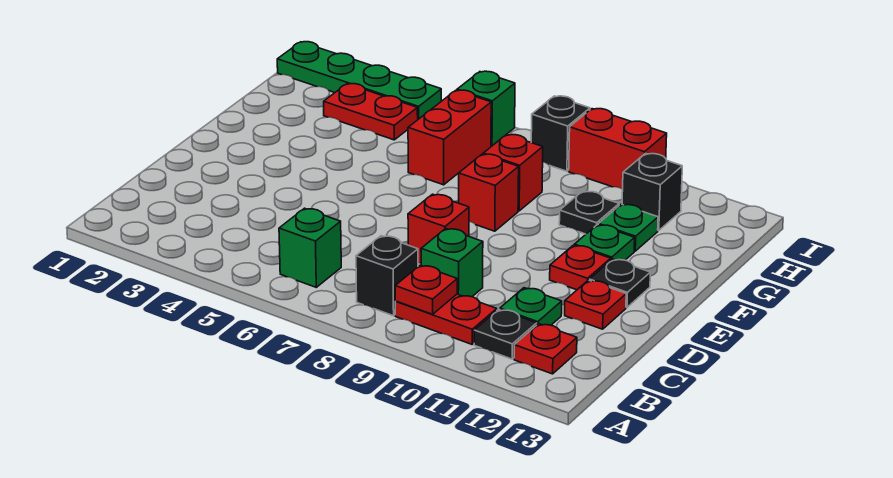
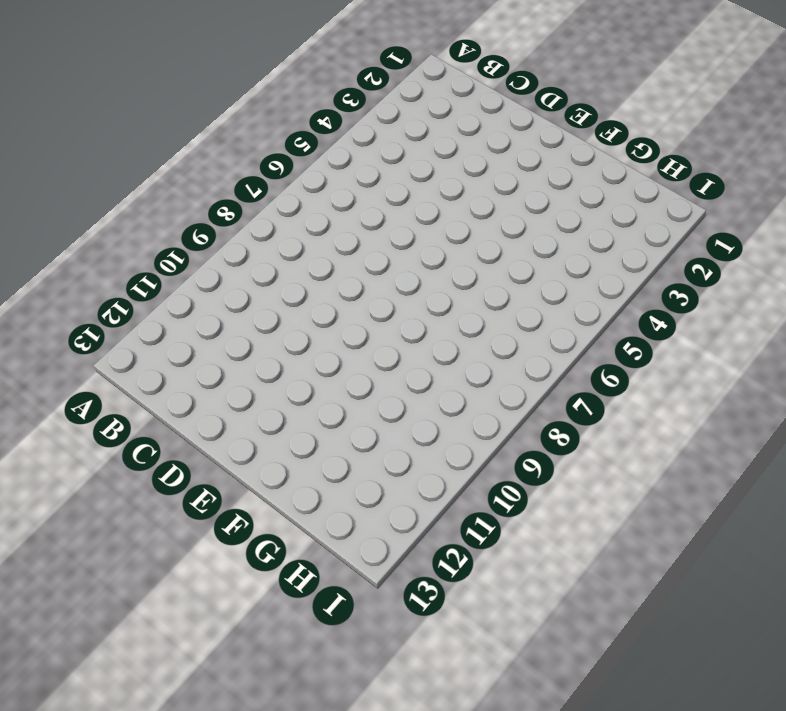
none -> green 1x1 brick [279,208,341,287]
none -> black 1x1 brick [356,236,418,316]
none -> red 1x2 plate [395,294,497,344]

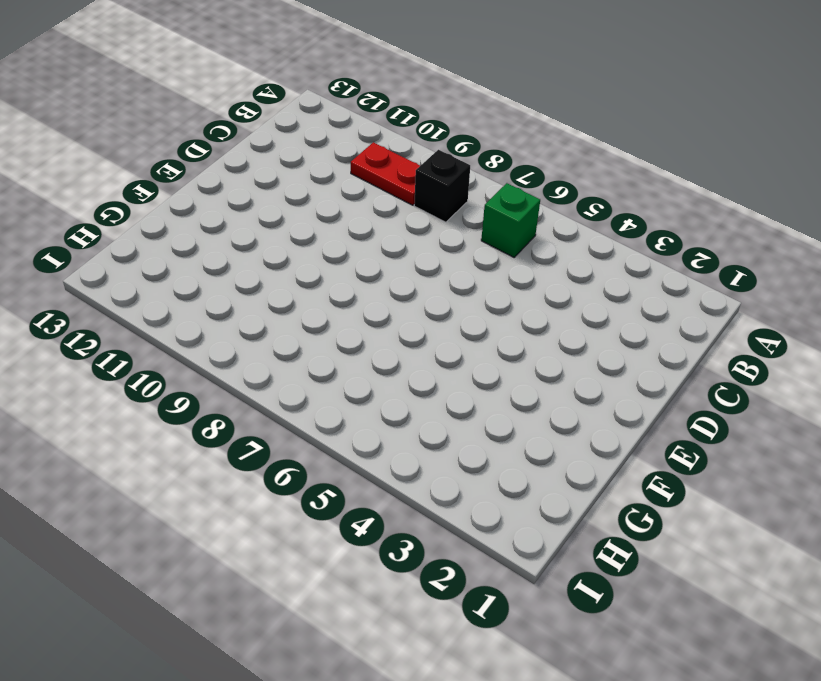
none -> black 1x1 plate [474,309,537,359]
none -> red 1x1 plate [514,324,577,374]
none -> green 1x1 brick [421,228,483,297]

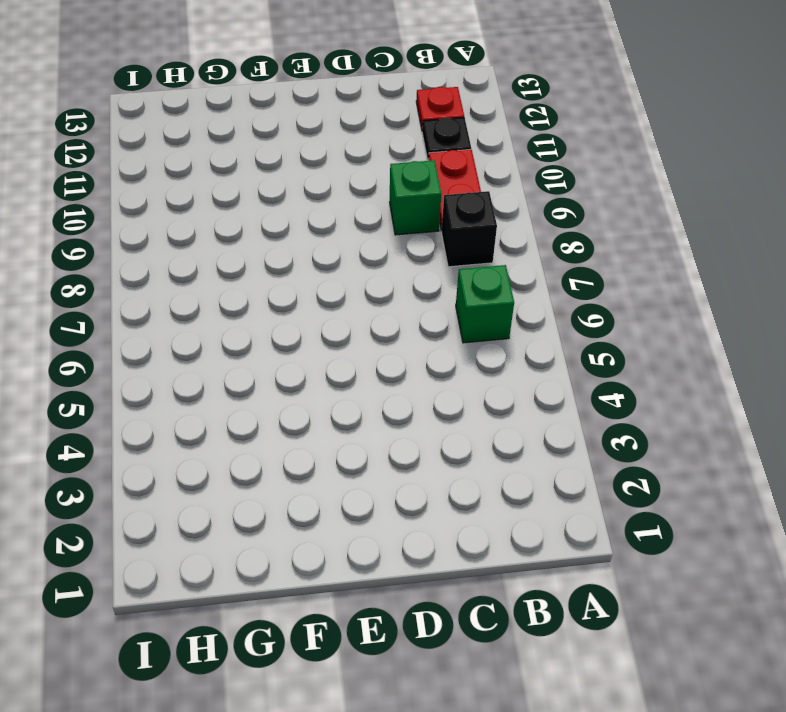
none -> green 1x1 plate [500,288,562,325]
none -> red 1x1 brick [408,194,469,263]
none -> red 1x1 plate [565,280,626,329]

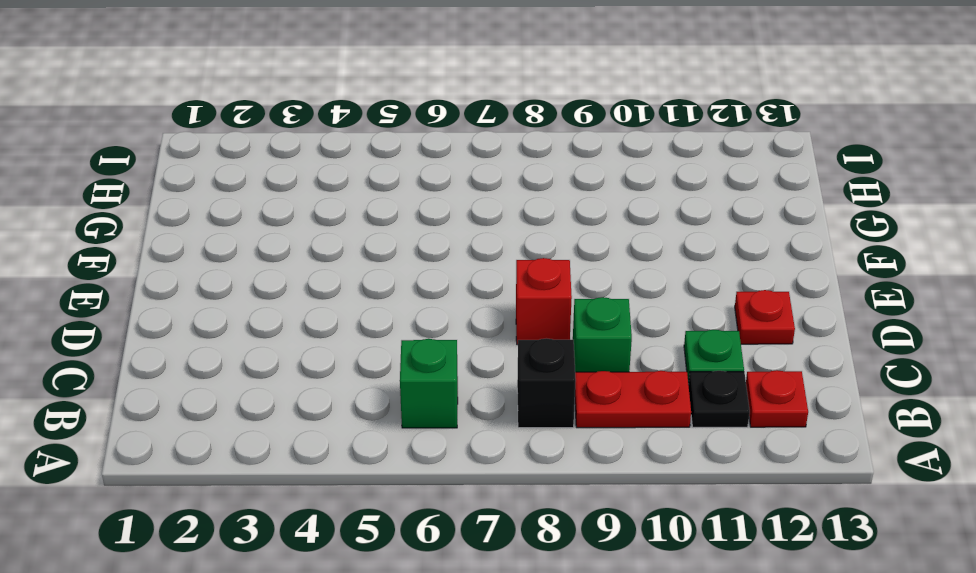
none -> red 1x1 plate [550,245,611,290]
none -> black 1x1 plate [589,259,650,307]
none -> red 1x1 brick [459,154,519,231]

